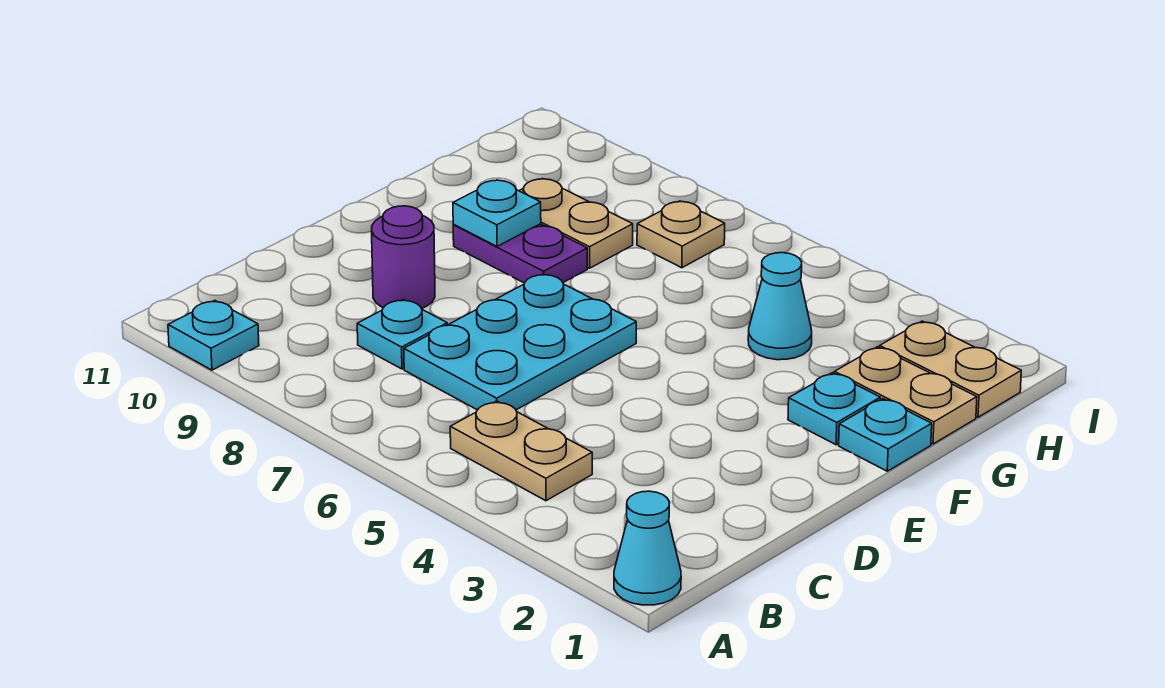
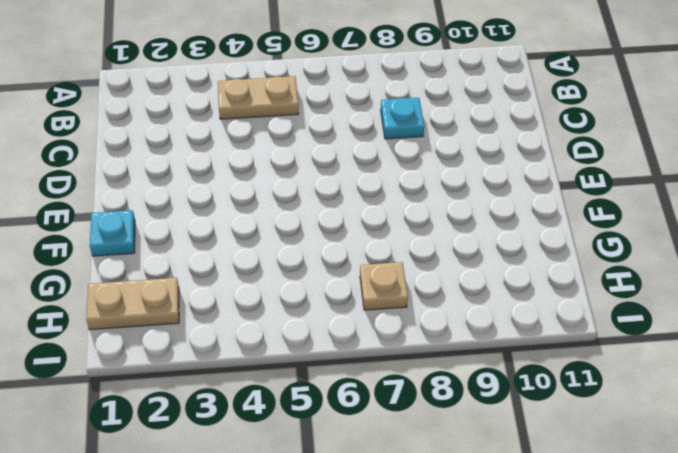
none -> cyan 1x1 cone [614,491,681,605]
none -> cyan 1x1 plate [168,301,259,370]
none -> cyan 2x3 plate [404,274,636,410]

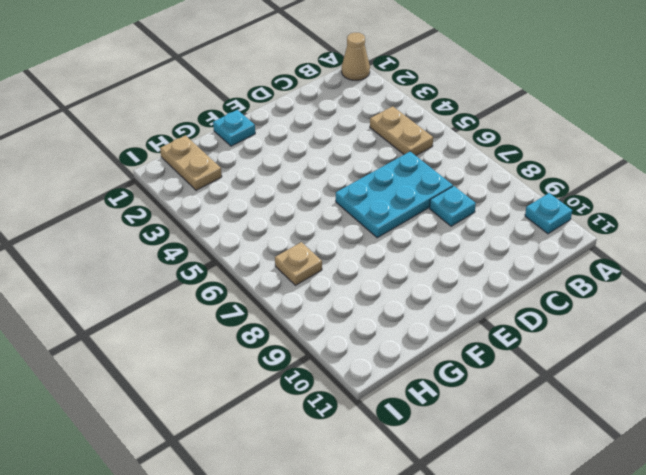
tan 1x1 cone [342,33,370,81] -> cyan 1x1 cone [614,491,681,605]
none -> purple 1x1 round brick [372,206,435,308]
none -> cyan 1x1 plate [788,373,880,445]
none -> purple 1x2 plate [453,224,587,283]

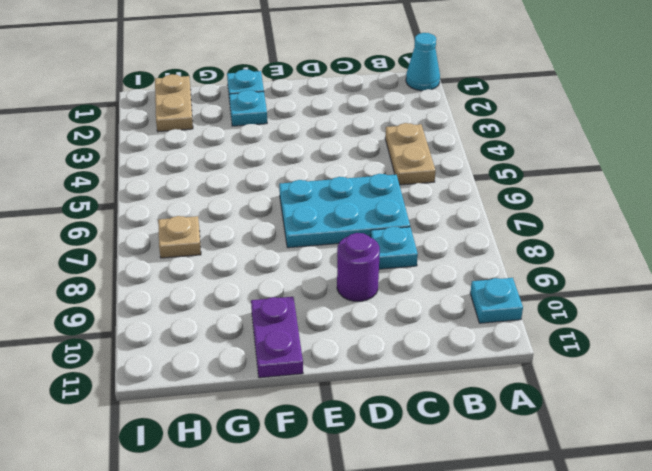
purple 1x2 plate [251,297,303,378] -> purple 1x2 plate moved to [453,224,587,283]
none -> tan 1x2 plate [834,347,977,444]
none -> cyan 1x1 cone [748,253,812,360]
none -> tan 1x2 plate [519,179,633,268]

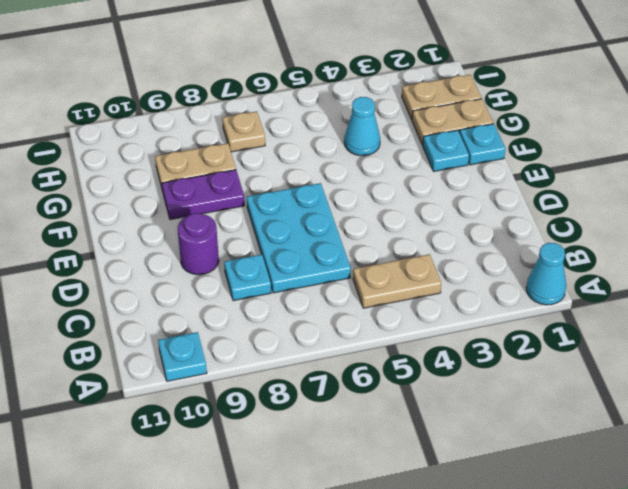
none -> cyan 1x1 plate [453,180,541,246]

